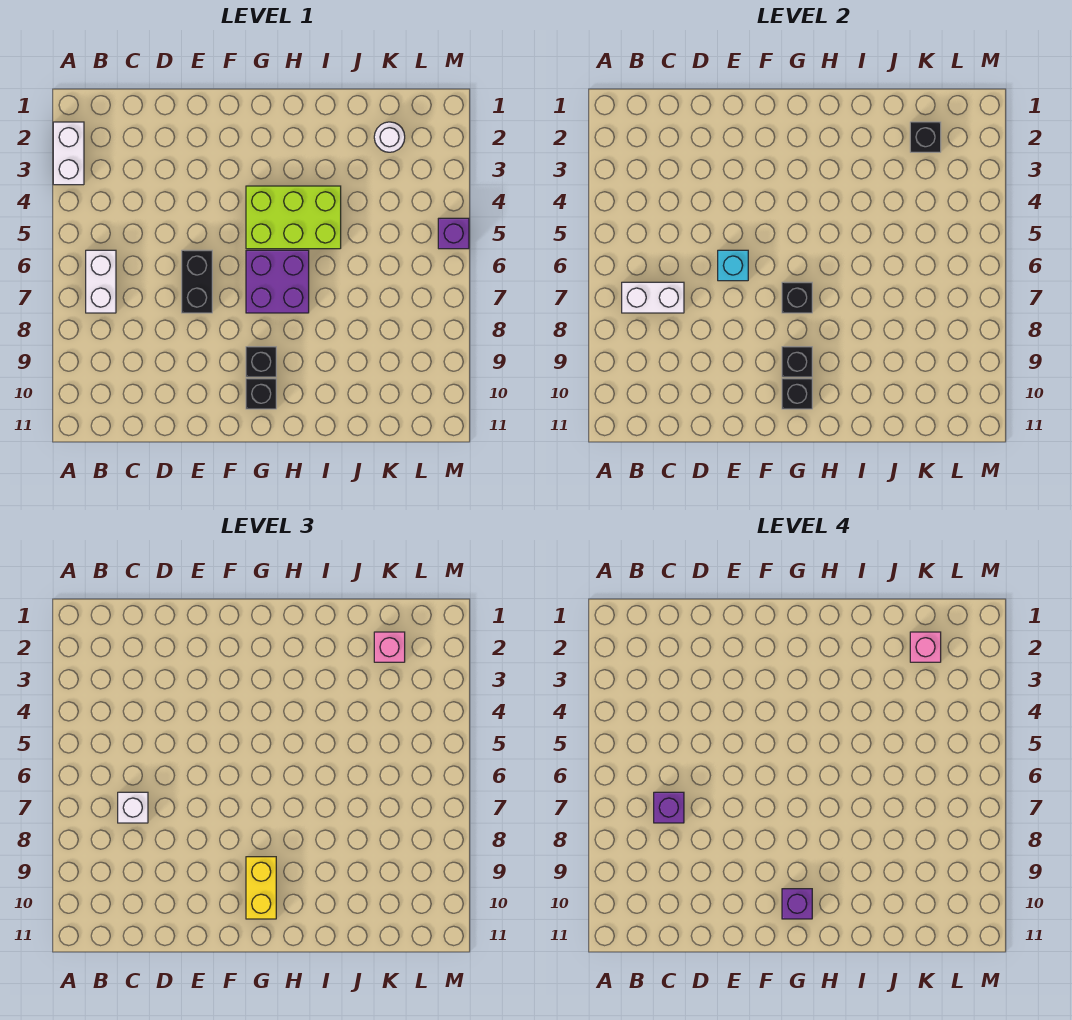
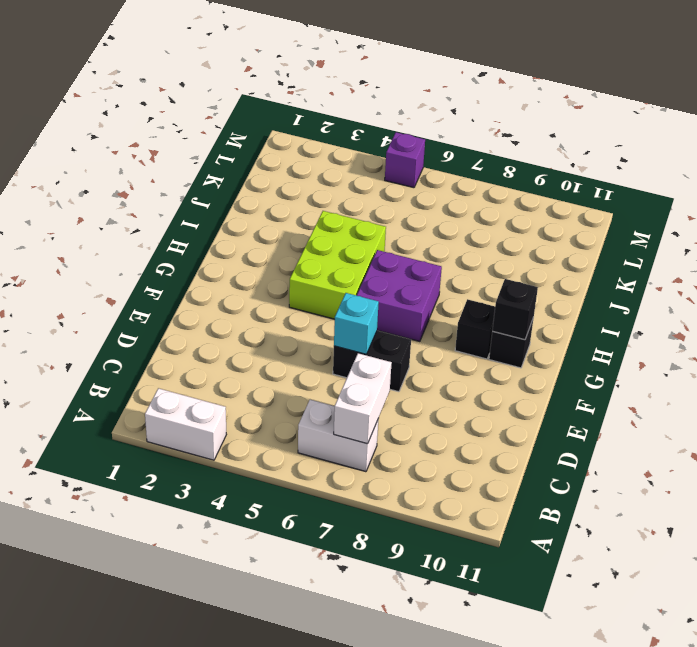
none -> white 1x1 round brick [374,122,405,152]
none -> black 1x1 brick [782,282,812,313]
none -> black 1x1 brick [782,347,812,377]

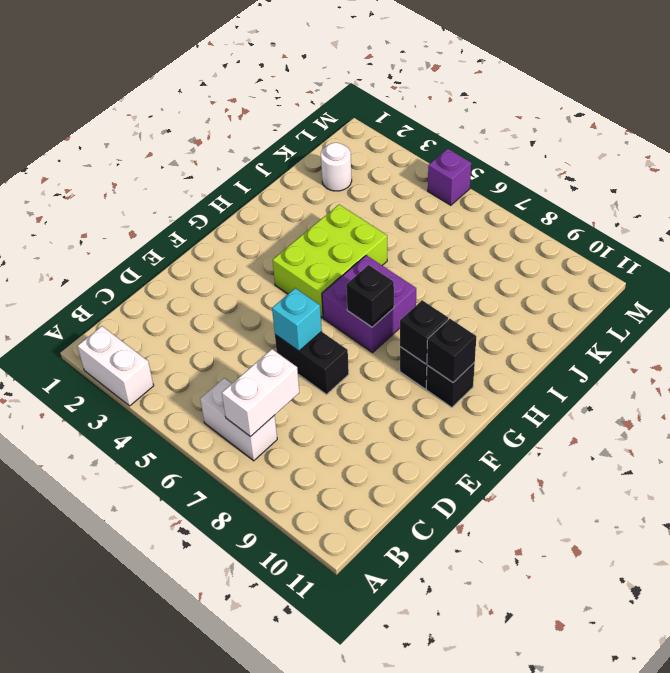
none -> black 1x1 brick [910,122,941,152]
none -> white 1x1 brick [118,792,148,823]
none -> yellow 1x2 brick [246,857,276,919]

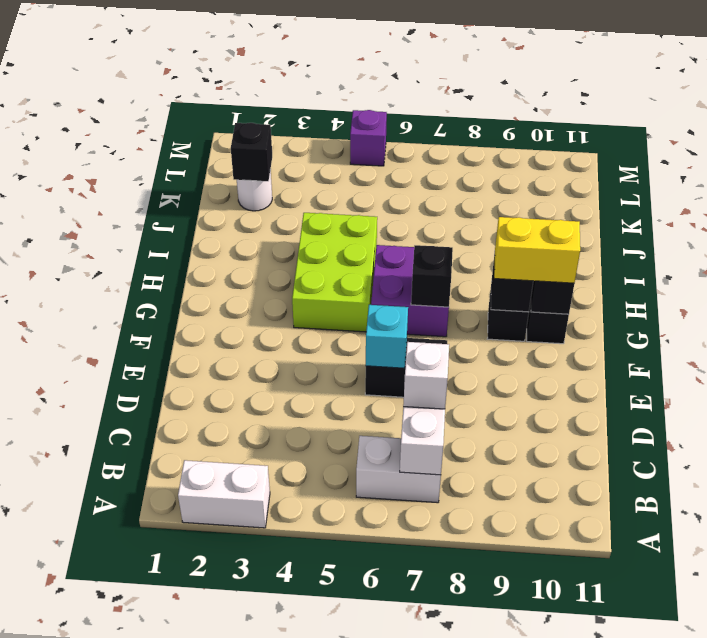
none -> pink 1x1 brick [374,632,405,662]
none -> purple 1x1 brick [654,792,684,823]
none -> purple 1x1 brick [782,889,812,919]

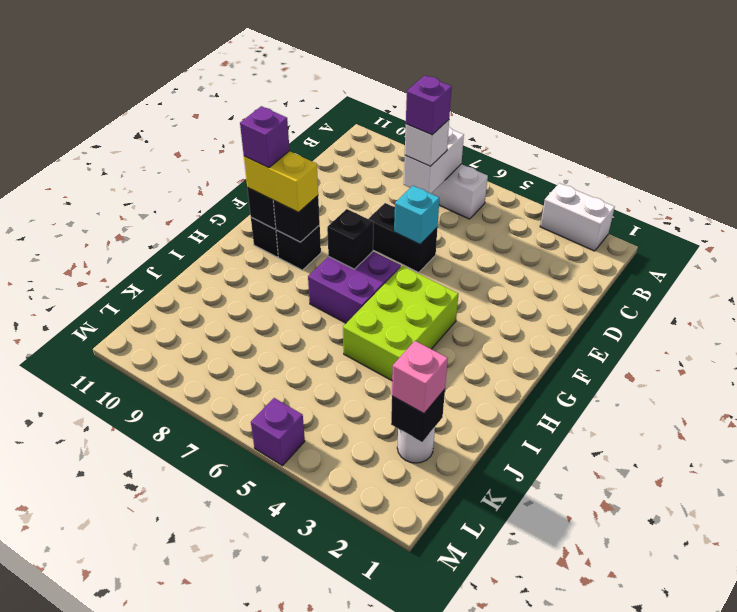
none -> pink 1x1 brick [910,632,941,662]

